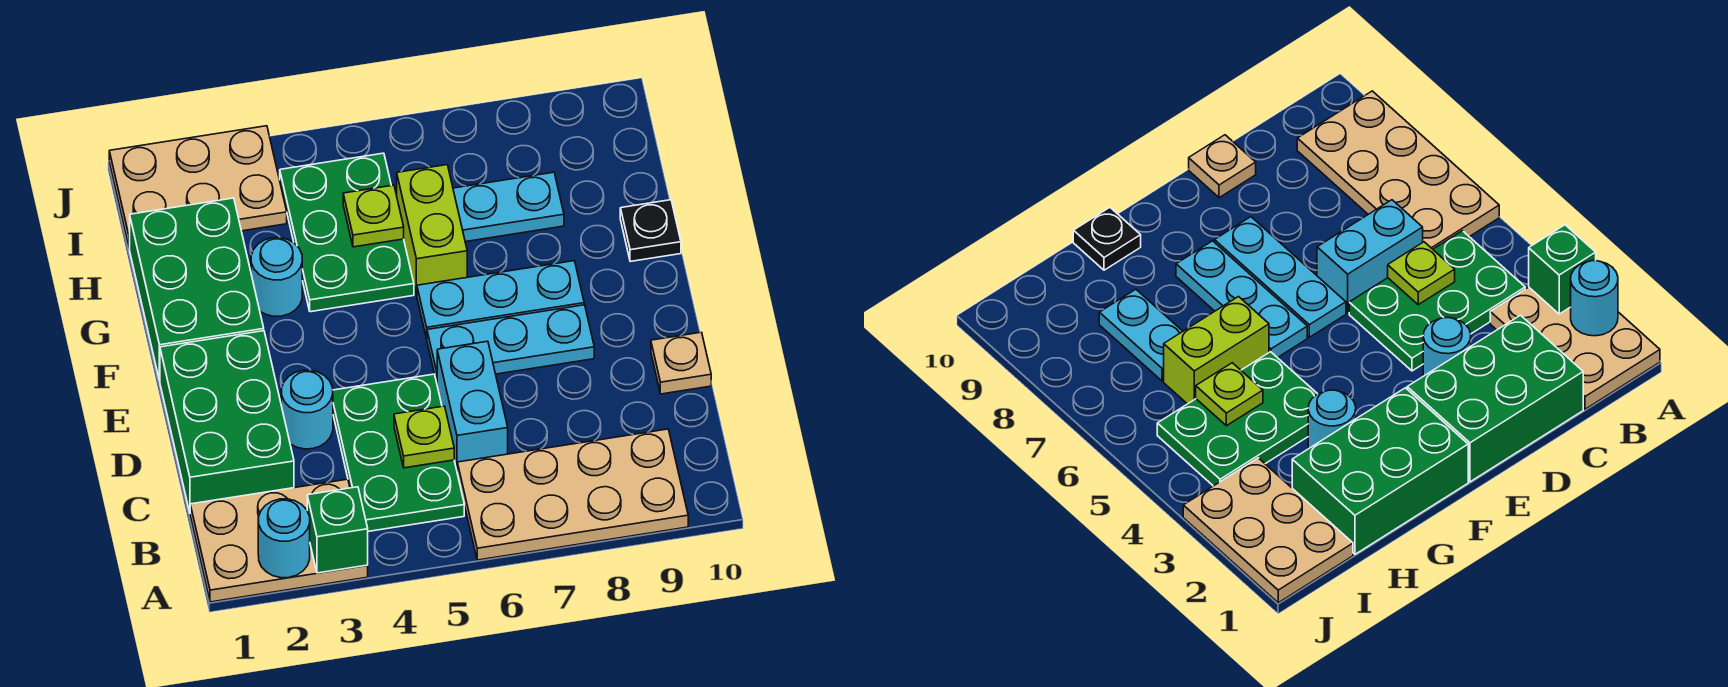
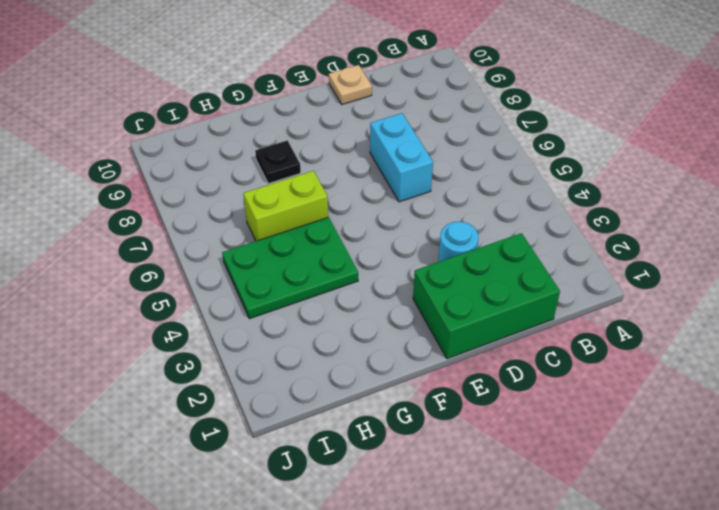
cyan 1x2 brick [370,113,433,202] -> cyan 1x2 brick turned to [437,341,508,470]
black 1x1 plate [255,140,301,184] -> black 1x1 plate moved to [620,200,681,262]
none -> tan 2x3 plate [190,479,368,602]
none -> tan 2x4 plate [457,429,688,560]
none -> green 2x3 plate [333,374,464,531]

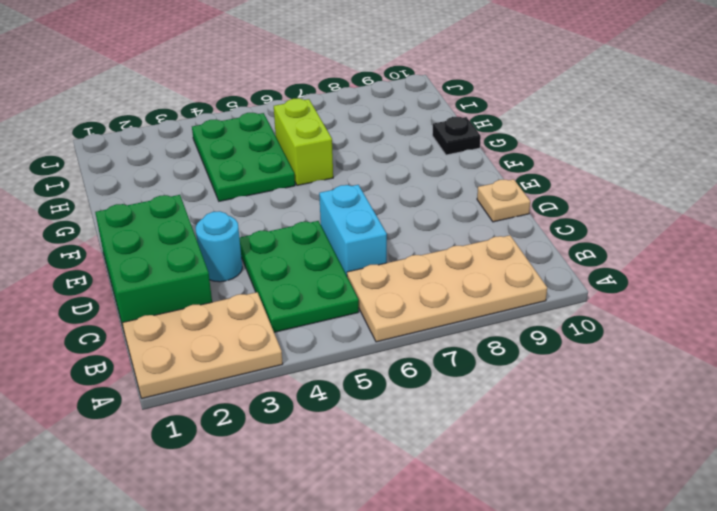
none -> cyan 1x3 plate [427,305,594,382]
none -> green 2x3 brick [130,198,264,381]
none -> cyan 1x3 plate [417,261,584,339]

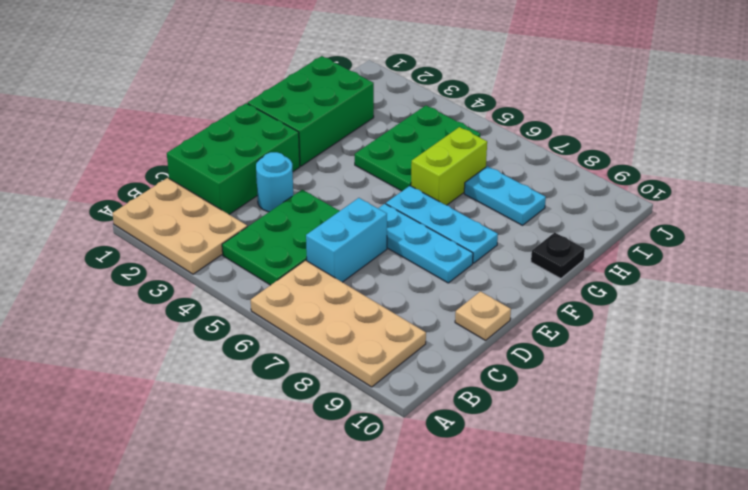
none -> cyan 1x1 round brick [251,238,302,316]
none -> tan 2x3 plate [109,126,287,248]
none -> cyan 1x1 round brick [258,499,310,578]

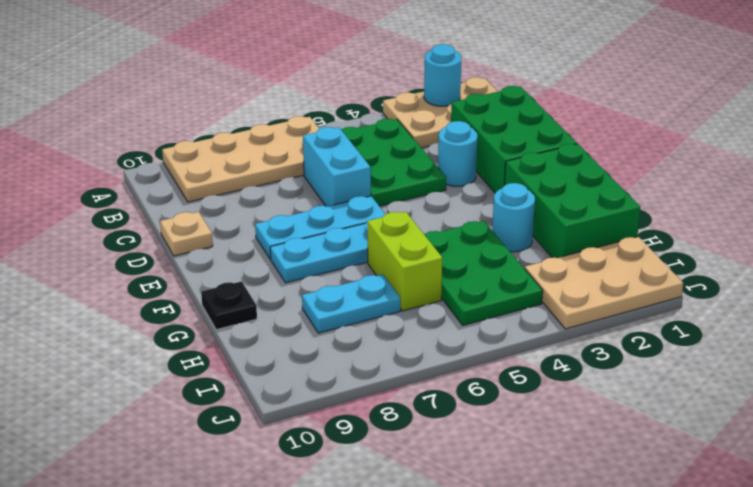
none -> green 1x1 brick [307,487,368,573]
none -> lime 1x1 plate [394,406,454,468]
none -> lime 1x1 plate [343,185,404,247]

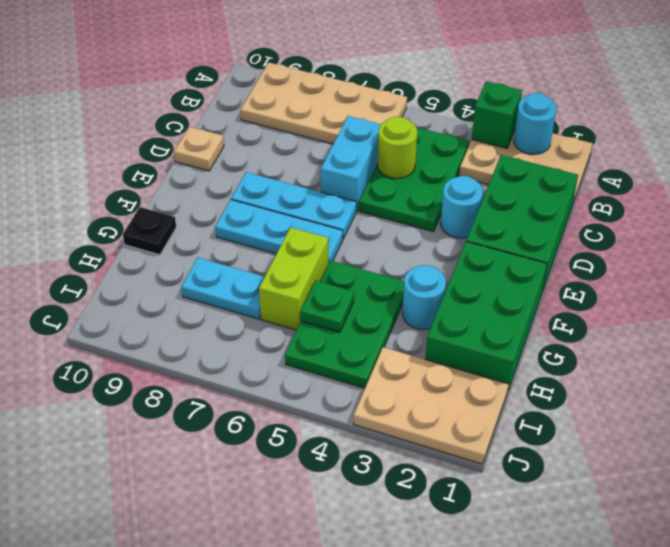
lime 1x1 round brick [378,117,417,179] -> lime 1x1 plate [394,406,454,468]
green 1x1 plate [301,280,354,332] -> lime 1x1 plate [343,185,404,247]

